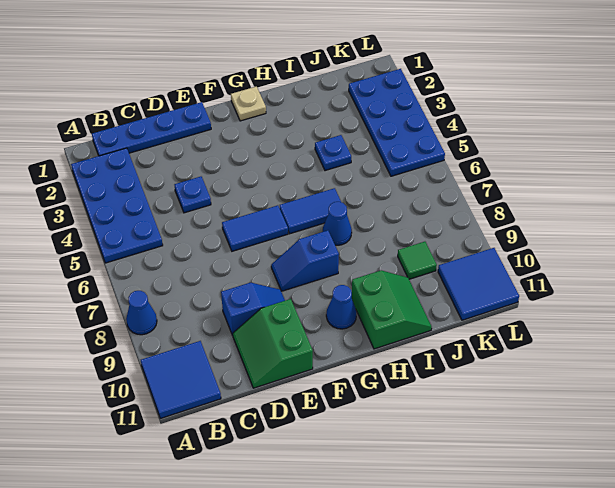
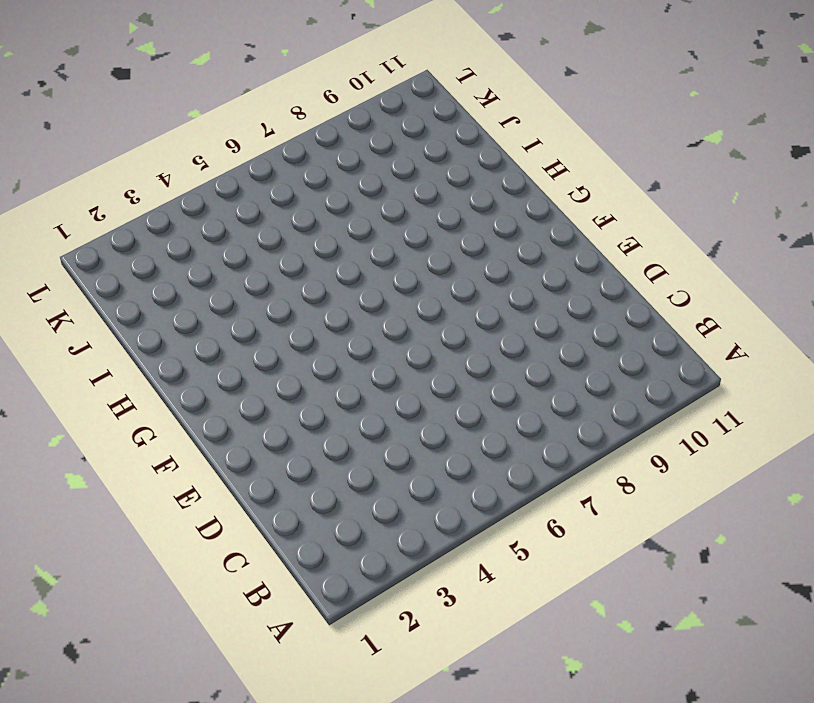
none -> blue 2x4 plate [71,148,163,263]
none -> blue 1x1 cone [126,291,157,335]
none -> blue 2x2 tile [141,341,221,418]

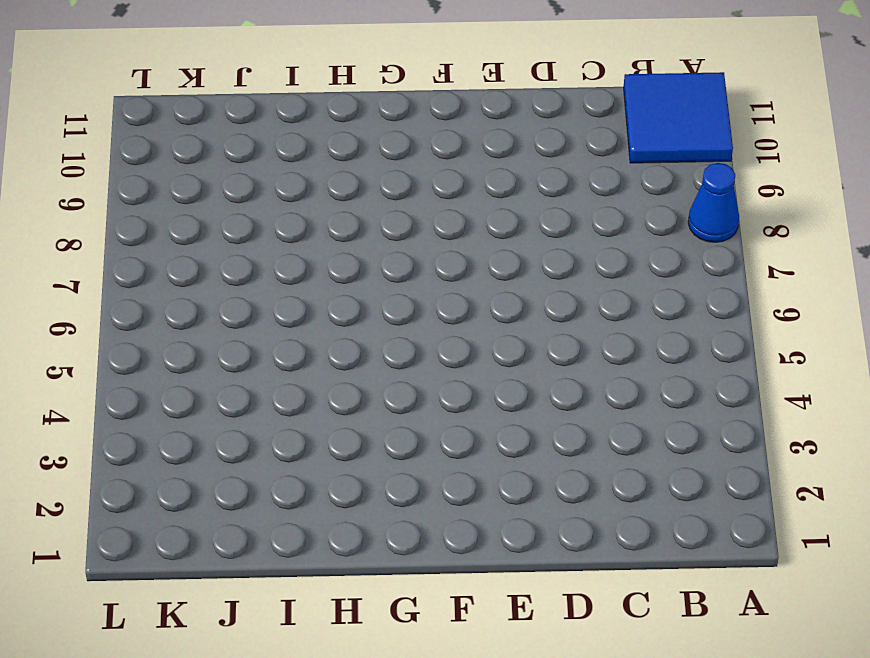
none -> blue 2x4 plate [71,148,163,263]
none -> blue 1x4 plate [92,102,211,156]
none -> blue 1x1 plate [174,177,211,213]

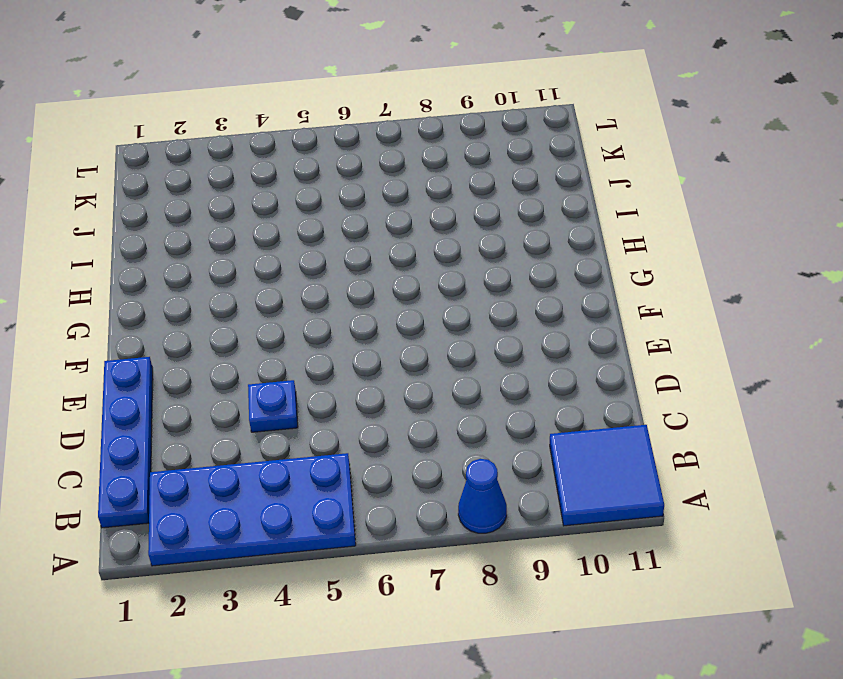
none -> blue 1x2 slope [221,283,285,335]
none -> green 2x2 slope [233,299,313,388]
none -> blue 1x2 tile [222,205,288,251]

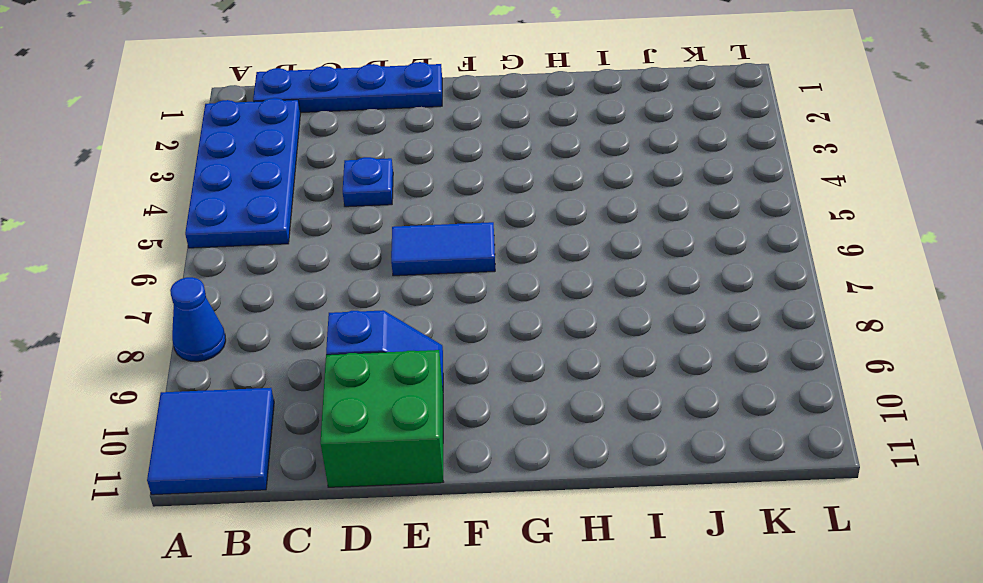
green 2x2 brick [320,350,443,487] -> green 2x2 slope [233,299,313,388]
none -> blue 1x2 slope [271,230,339,291]
none -> tan 1x1 plate [231,87,266,121]
none -> blue 1x2 tile [280,188,341,234]

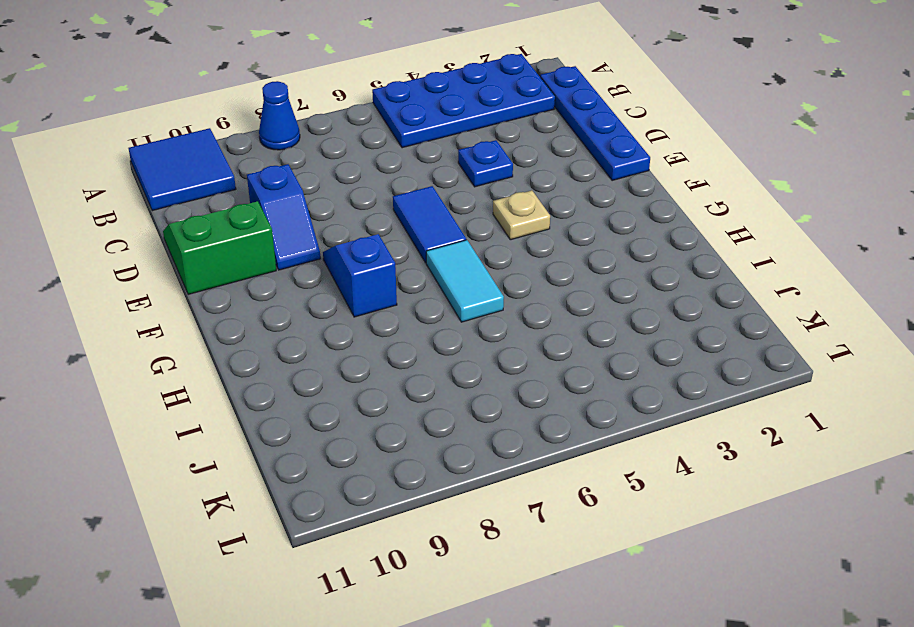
tan 1x1 plate [493,190,550,240] -> tan 1x1 plate moved to [231,87,266,121]
cyan 1x2 tile [426,240,504,322] -> blue 1x2 tile [280,188,341,234]
none -> blue 1x1 cone [326,285,357,329]
none -> blue 1x1 cone [323,202,352,245]
none -> green 2x2 slope [352,271,432,349]

